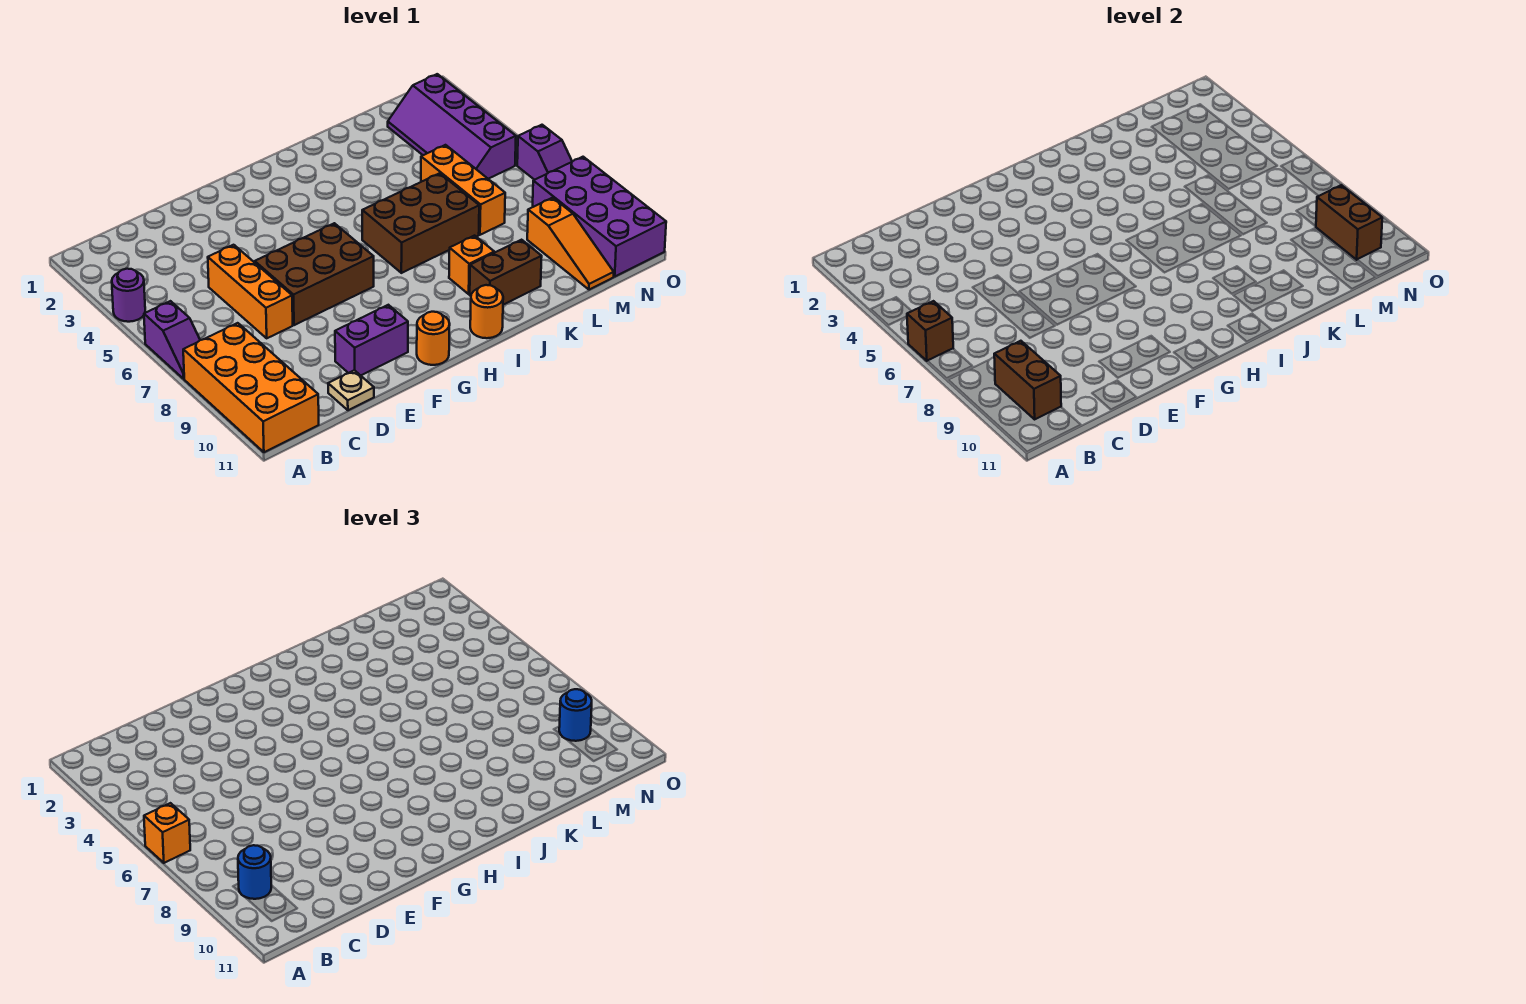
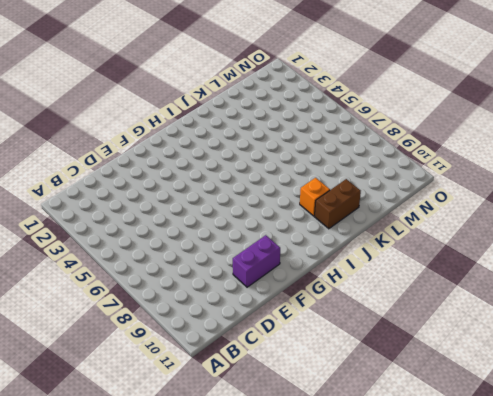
none -> purple 1x1 round brick [112,269,145,322]
none -> purple 1x2 slope [144,301,200,379]
none -> orange 2x4 brick [183,323,319,452]

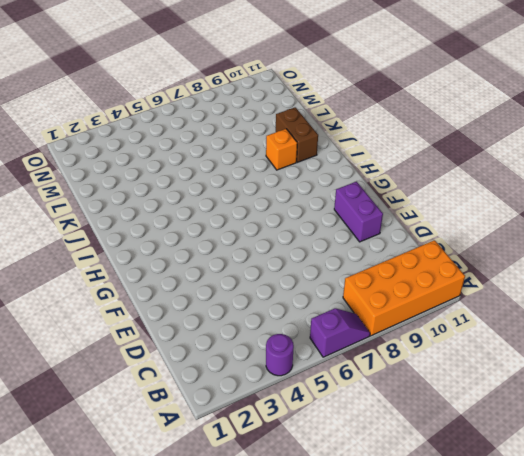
none -> orange 1x3 brick [208,245,293,338]
none -> tan 1x1 plate [328,370,374,410]
none -> brown 2x3 brick [255,223,374,325]

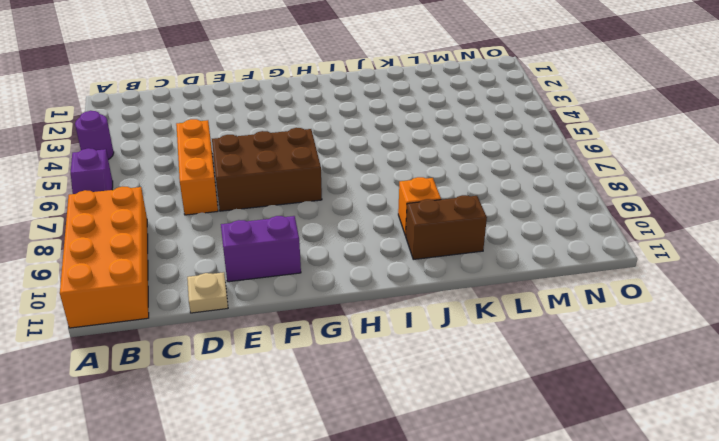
none -> orange 1x1 round brick [417,312,450,365]
none -> brown 2x3 brick [362,173,479,273]
none -> orange 1x1 round brick [470,285,503,338]

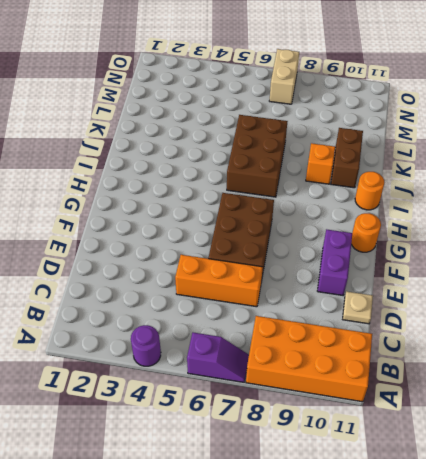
tan 1x2 brick [269,49,299,104] -> purple 1x2 slope [517,125,572,180]
none -> orange 1x3 brick [421,145,505,235]
none -> purple 2x4 slope [388,74,516,179]
none -> orange 1x3 slope [527,198,614,290]

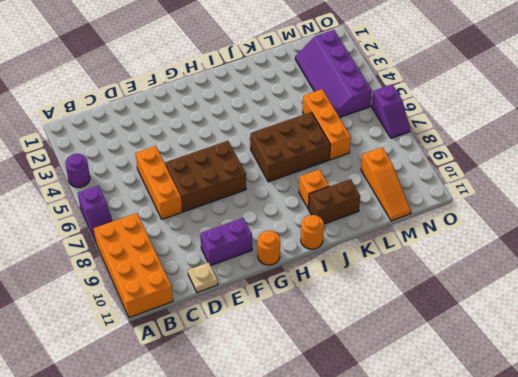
none -> purple 2x4 brick [533,157,666,276]
none -> brown 1x1 brick [907,301,953,361]
none -> brown 1x2 brick [994,341,1061,419]

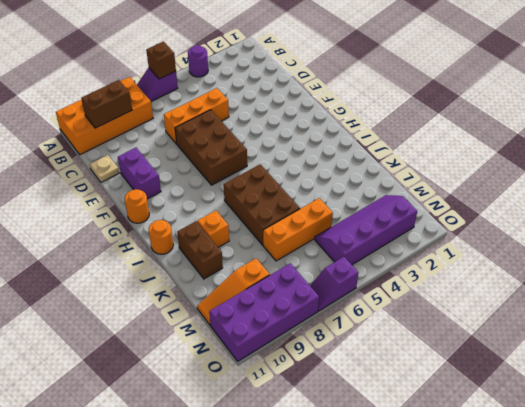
none -> brown 1x2 brick [1316,185,1382,260]
none -> orange 1x1 brick [144,803,190,863]
none -> blue 1x1 round brick [238,845,271,899]

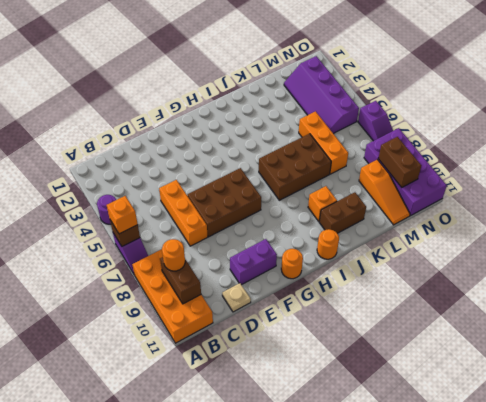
orange 1x1 round brick [162,239,185,271] -> blue 1x1 round brick [238,845,271,899]
none -> blue 1x1 round brick [559,689,592,741]

